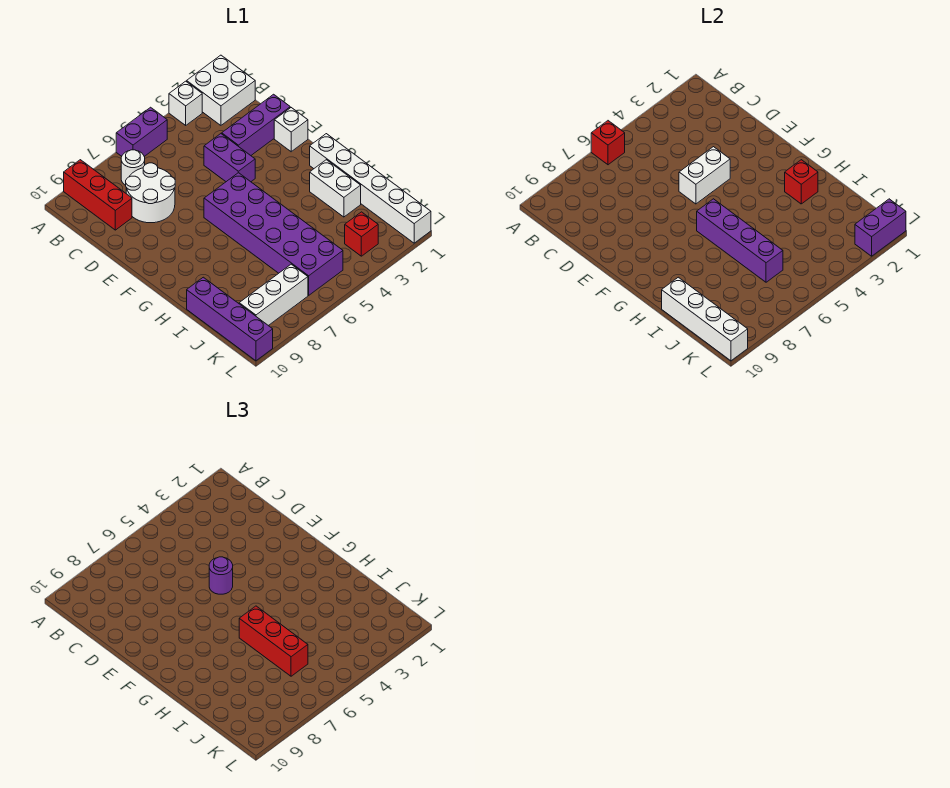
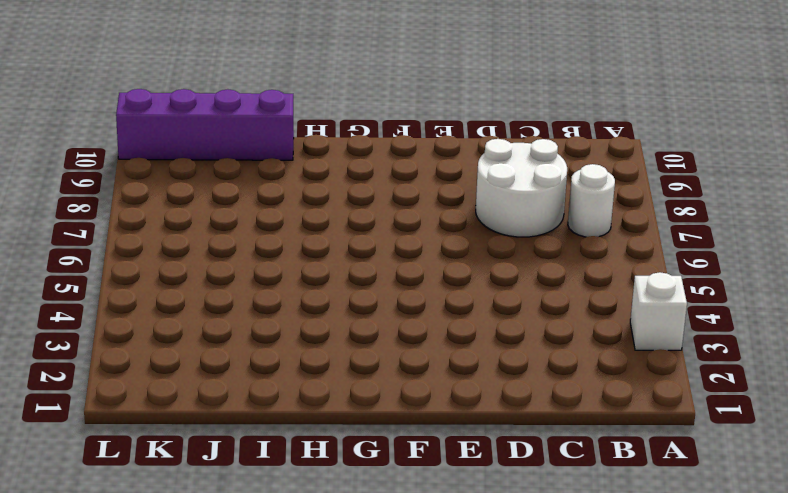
none -> white 2x2 brick [187,55,255,125]
none -> purple 1x2 brick [116,107,167,156]
none -> red 1x3 brick [64,160,132,230]

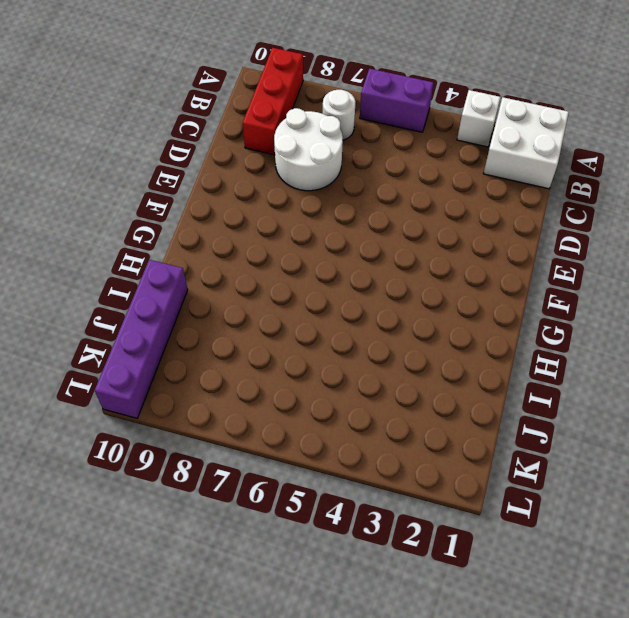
none -> purple 1x3 brick [222,94,290,155]
none -> purple 1x2 brick [204,134,255,182]
none -> white 1x1 brick [274,108,308,152]

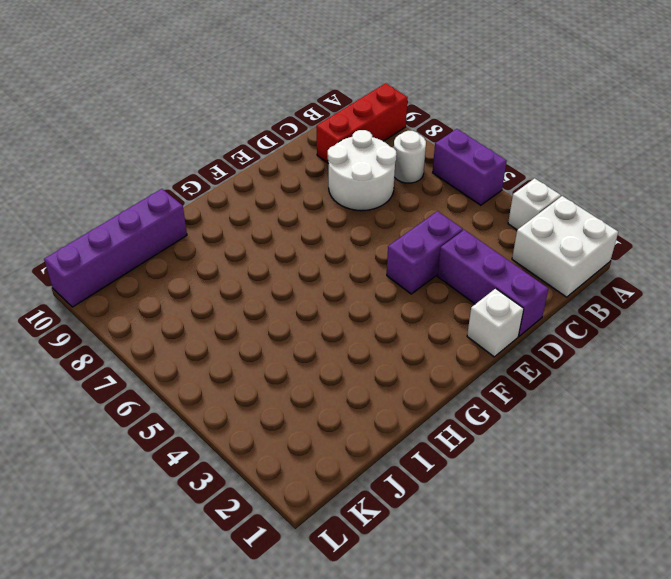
none -> purple 2x6 brick [204,173,343,295]
none -> white 1x6 brick [310,134,431,243]
none -> white 1x2 brick [310,160,361,217]

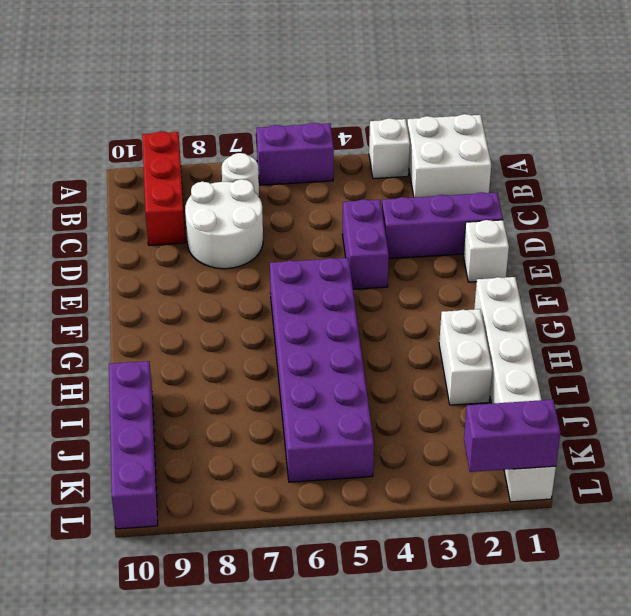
none -> red 1x1 brick [345,212,378,256]
none -> white 1x3 brick [239,264,308,326]
none -> red 1x1 brick [591,121,625,165]

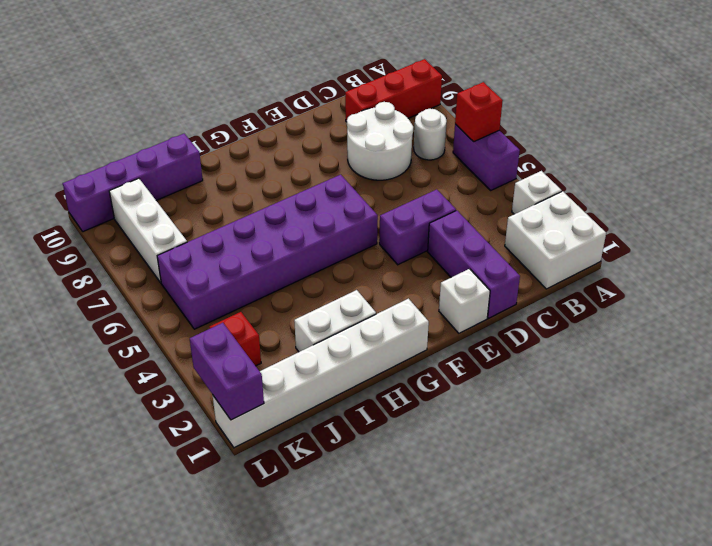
none -> white 1x2 brick [679,147,730,204]
none -> purple 1x4 brick [697,199,783,282]
none -> red 1x1 brick [785,160,818,204]

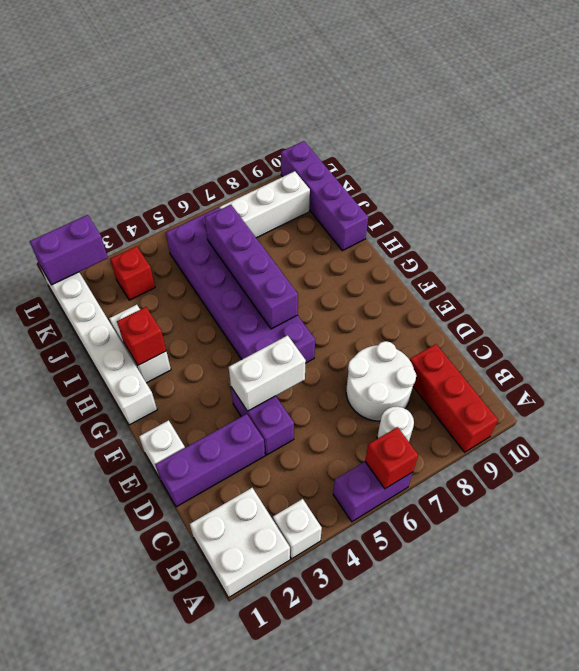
none -> white 1x4 brick [662,277,748,361]
none -> purple 1x1 round brick [209,557,233,594]
none -> red 1x3 brick [239,606,308,676]

